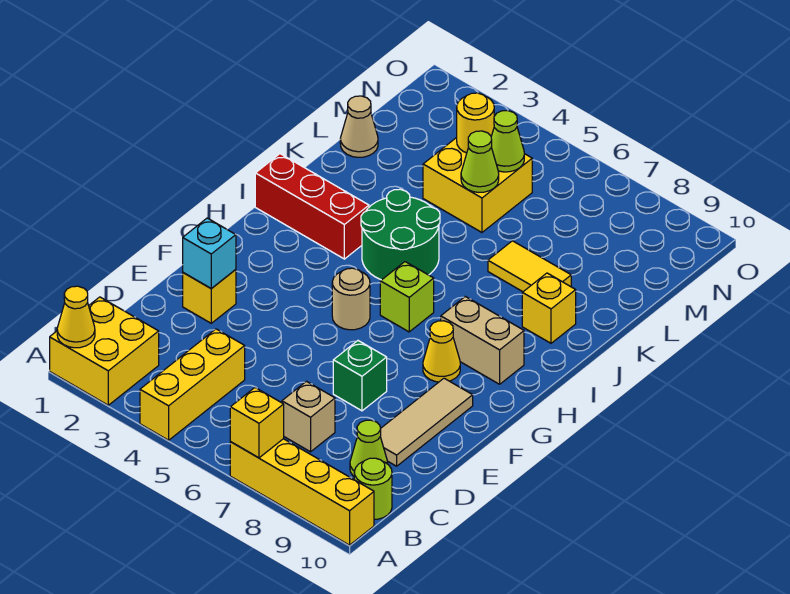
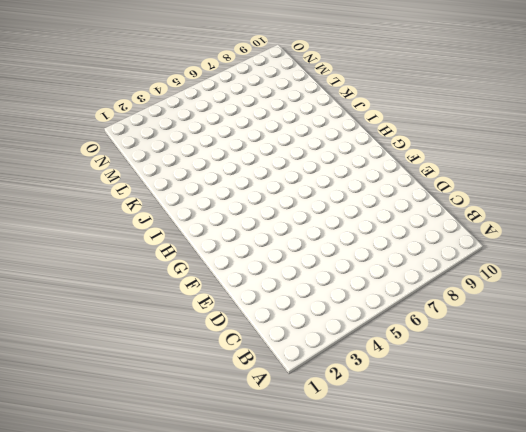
none -> yellow 2x2 brick [50,297,159,405]
none -> yellow 1x3 brick [140,329,245,440]
none -> yellow 1x4 brick [230,439,374,545]

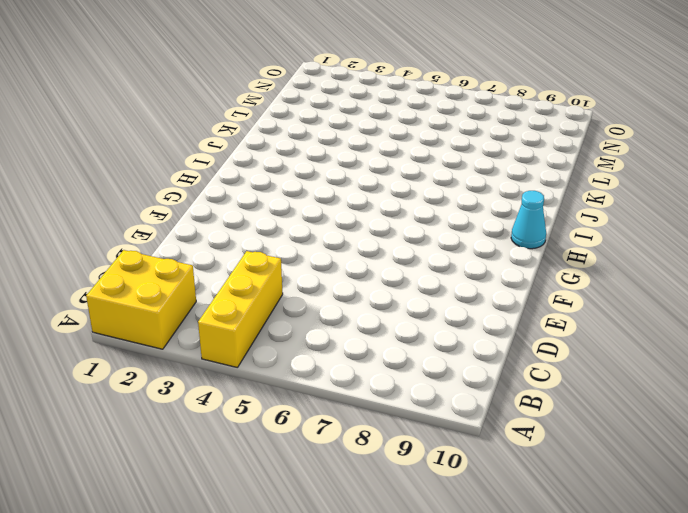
cyan 1x1 cone [511,191,546,249] -> none
none -> yellow 1x4 brick [230,439,374,545]
none -> lime 1x1 round brick [354,458,392,519]
none -> tan 1x1 brick [282,381,335,452]

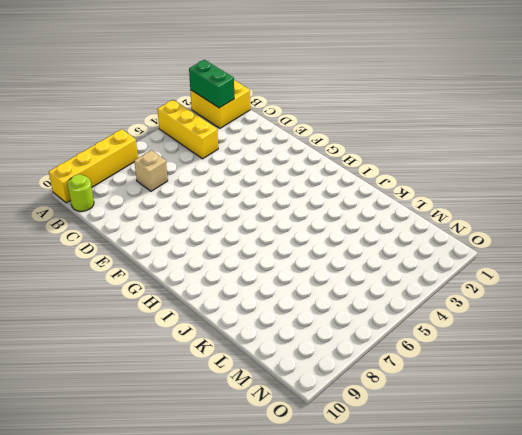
green 1x2 brick [189,60,234,108] -> none
none -> lime 1x1 cone [350,420,388,476]
none -> tan 1x3 tile [380,378,473,466]
none -> yellow 1x1 brick [183,270,236,323]

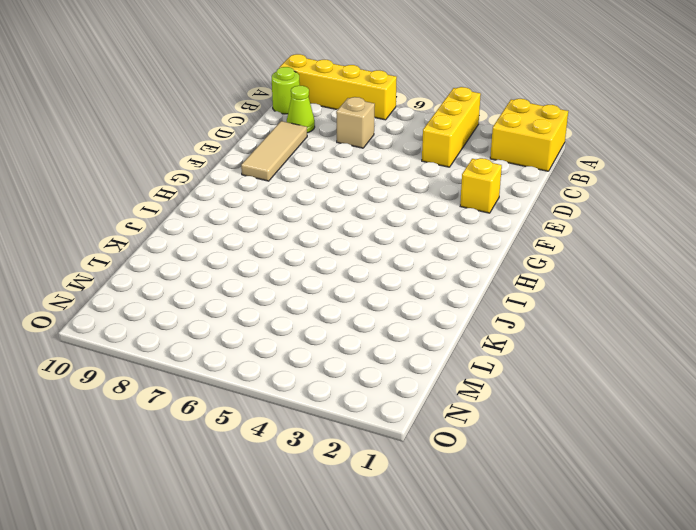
none -> green 1x1 brick [333,341,387,411]
none -> tan 1x1 round brick [332,268,370,330]
none -> yellow 1x1 cone [423,321,460,382]

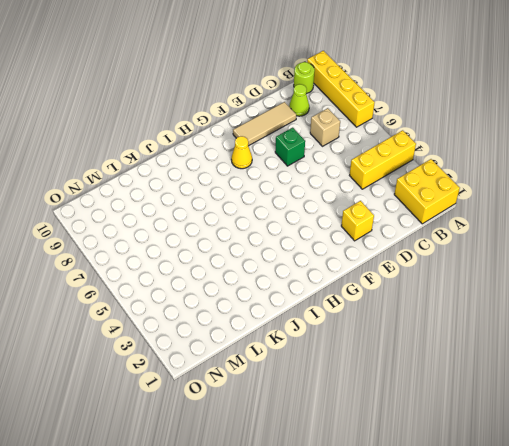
none -> tan 1x1 round brick [332,268,370,330]
none -> lime 1x1 brick [380,262,434,332]
none -> tan 1x2 brick [441,296,524,384]

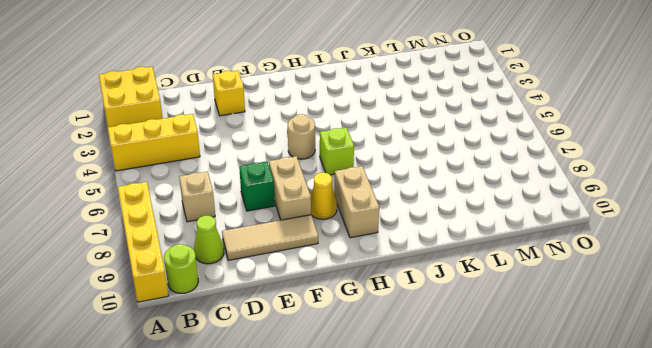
tan 1x2 brick [269,156,311,220] -> none
none -> red 1x3 brick [255,154,369,259]
none -> green 2x2 round brick [361,189,440,280]
none -> yellow 1x1 brick [522,273,576,343]

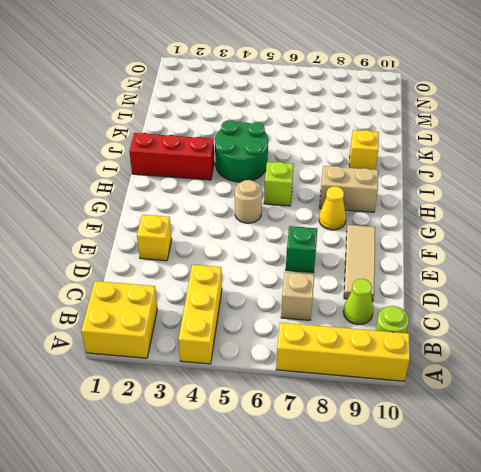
none -> yellow 1x2 tile [488,241,571,292]
none -> tan 1x1 cone [340,96,378,157]
none -> yellow 2x2 brick [423,137,532,232]

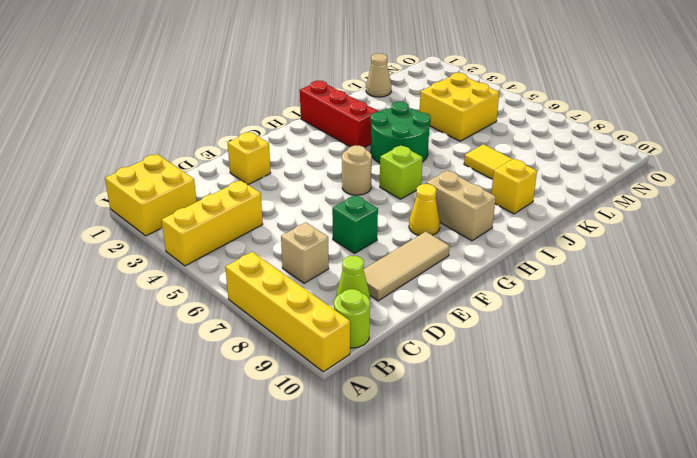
none -> yellow 1x1 cone [57,286,95,348]
none -> yellow 1x1 brick [230,388,284,458]
none -> cyan 1x1 brick [183,218,236,289]

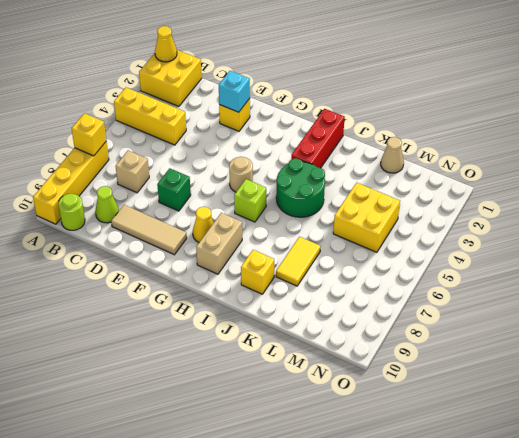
none -> lime 1x1 cone [461,131,499,192]
none -> yellow 1x1 round brick [457,93,494,153]
none -> lime 1x1 cone [491,111,524,172]

